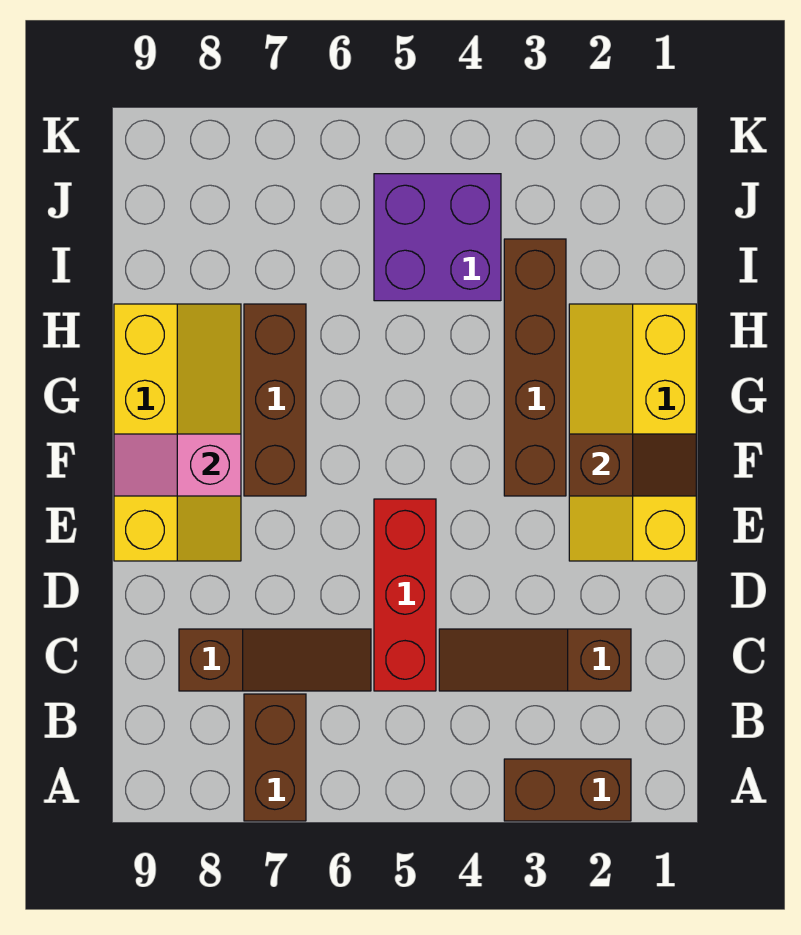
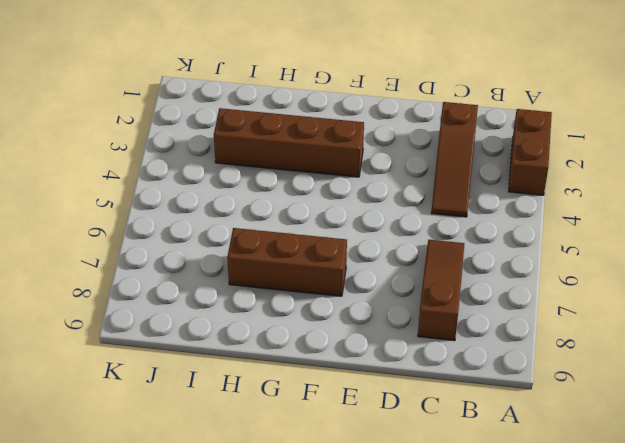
none -> brown 1x2 brick [244,694,306,821]
none -> red 1x3 brick [374,499,436,691]
none -> yellow 2x4 slope [569,304,696,561]

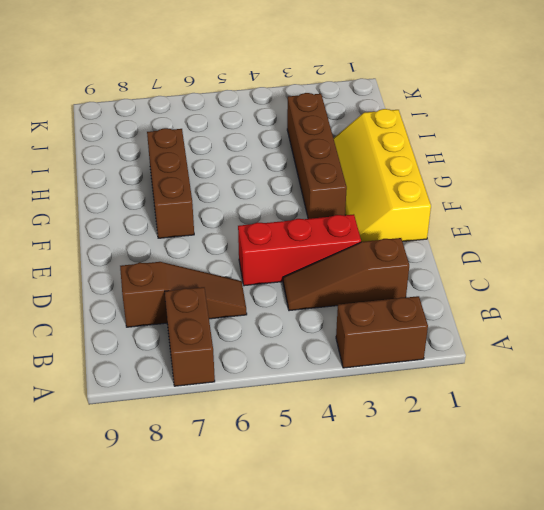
red 1x3 brick [238,214,361,286] -> red 1x3 brick turned to [374,499,436,691]
none -> yellow 2x4 slope [114,304,241,561]
none -> purple 2x2 brick [374,174,501,301]
none -> brown 1x2 slope [569,434,696,496]

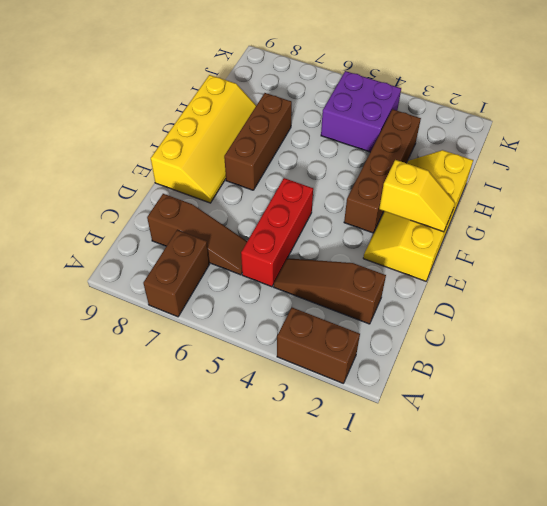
yellow 1x2 slope [379,160,455,232] -> brown 1x2 slope [569,434,696,496]
none -> pink 1x2 slope [114,434,241,496]

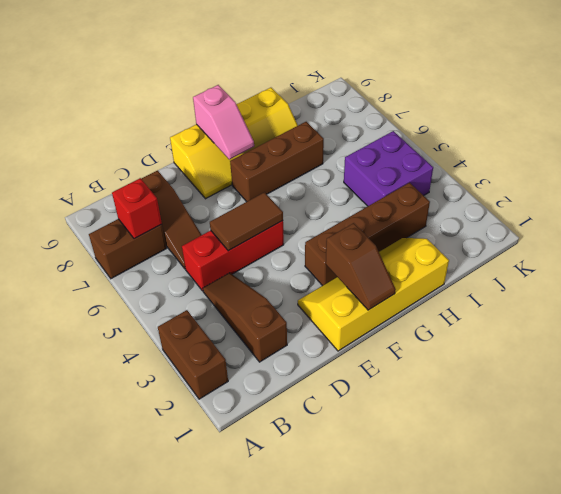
red 1x1 brick [112,178,162,239] -> none
brown 1x2 tile [210,192,283,251] -> none
pink 1x2 slope [193,85,254,159] -> pink 1x2 slope turned to [114,434,241,496]

